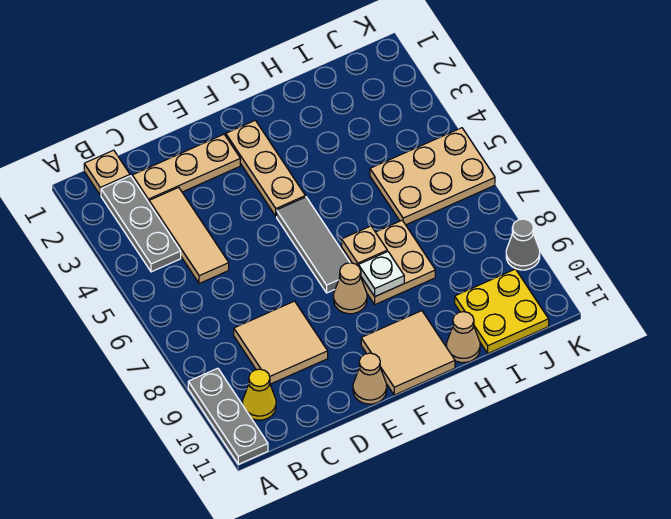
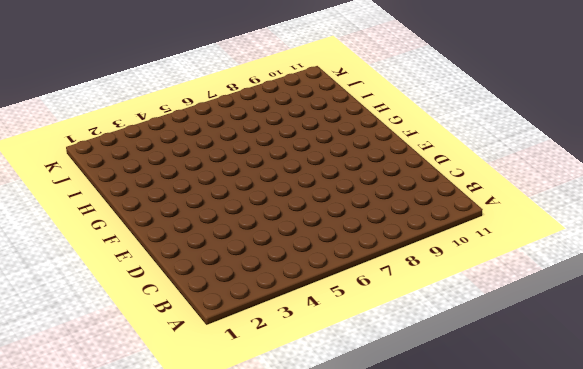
none -> grey 1x3 plate [188,368,268,464]
none -> tan 1x1 plate [84,150,130,195]
none -> grey 1x3 plate [101,176,181,272]

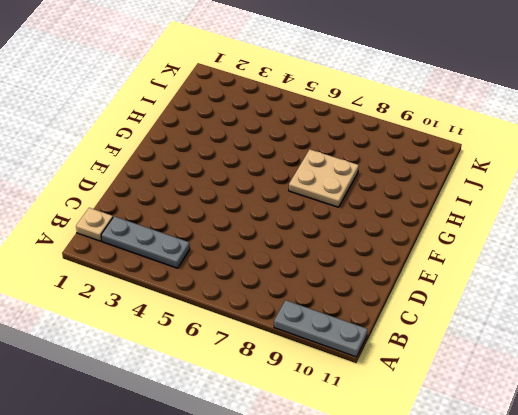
none -> yellow 1x1 cone [243,369,276,420]
none -> tan 1x3 plate [132,134,240,202]
none -> tan 1x3 tile [149,187,229,284]

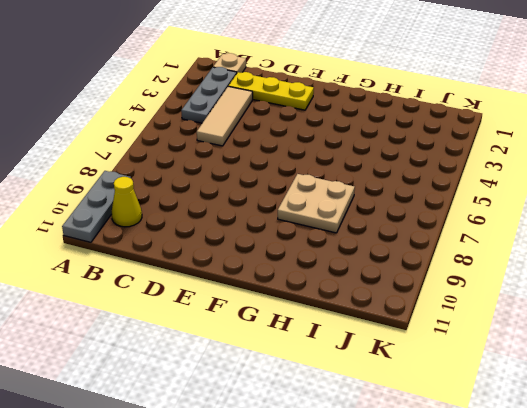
yellow 1x3 plate [229,72,314,110] -> tan 1x3 plate [132,134,240,202]
none -> tan 2x2 tile [234,301,328,384]
none -> tan 1x1 cone [353,353,387,404]
none -> tan 1x3 plate [226,120,305,216]

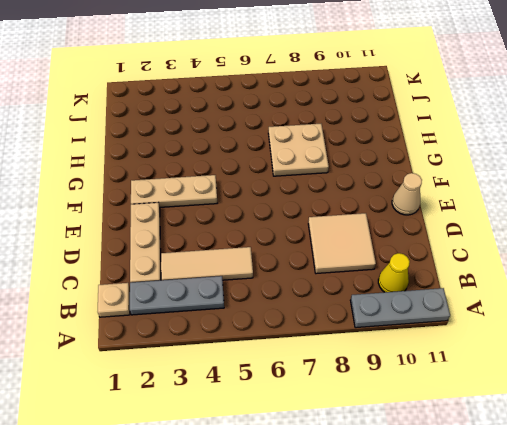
none -> grey 1x3 tile [277,197,350,293]
none -> tan 1x1 cone [333,263,367,314]
none -> tan 2x2 tile [361,311,455,395]

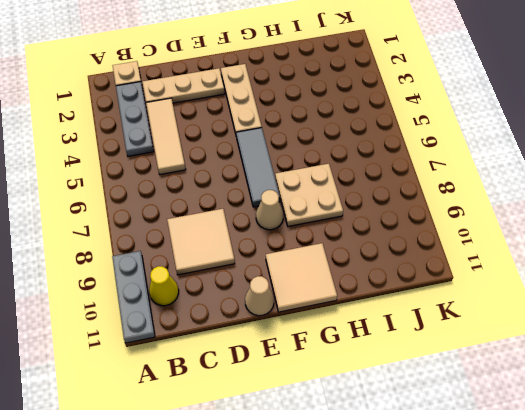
none -> tan 1x1 cone [447,312,480,363]
none -> tan 2x3 plate [370,128,495,225]
none -> yellow 2x2 plate [455,269,549,353]

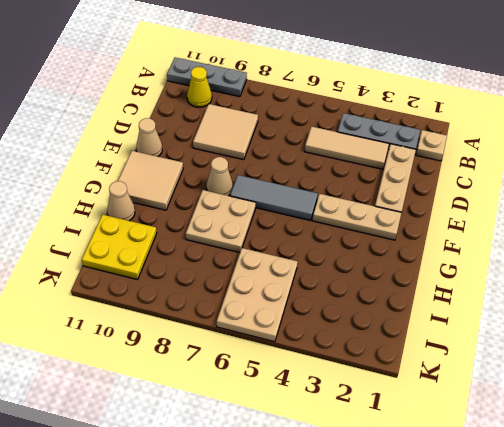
none -> grey 1x1 cone [506,219,540,270]
none -> tan 1x1 plate [342,226,387,266]
none -> white 1x1 plate [359,251,404,296]

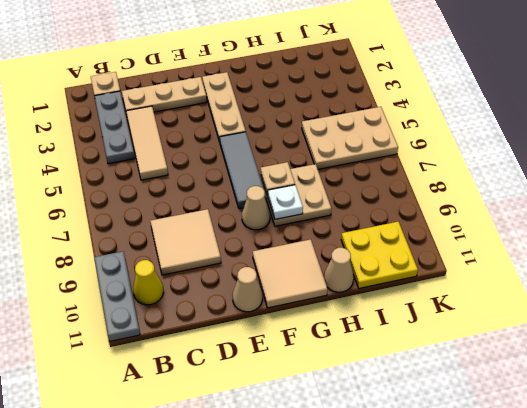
none -> grey 1x1 cone [506,219,540,270]

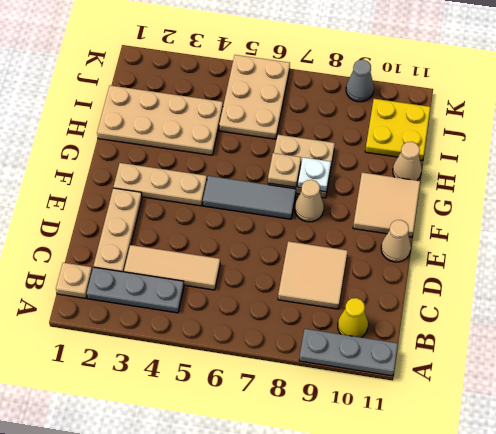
tan 2x4 plate [97,85,223,155] -> none

